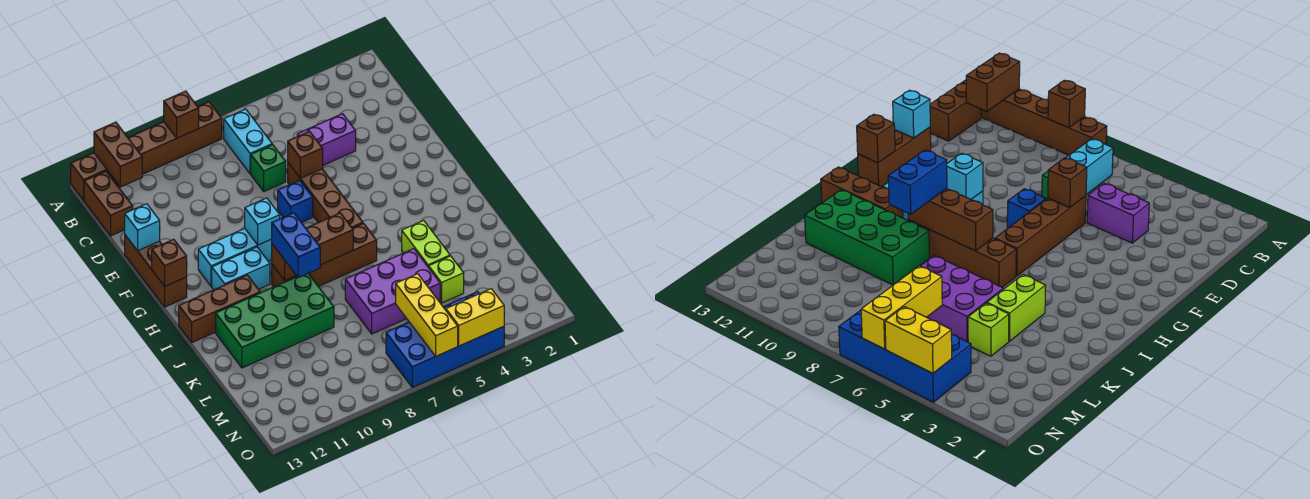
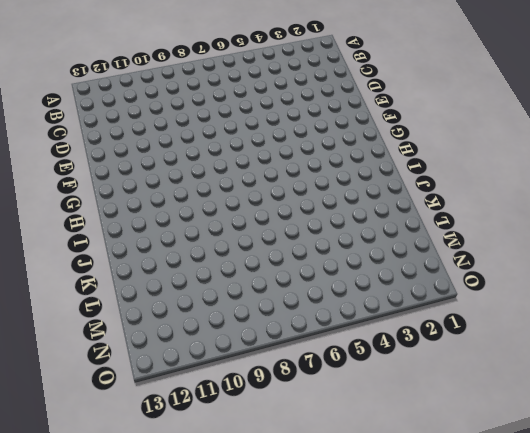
none -> brown 1x6 brick [71,102,222,200]
none -> cyan 1x2 brick [224,109,272,174]
none -> brown 1x2 brick [84,171,133,236]

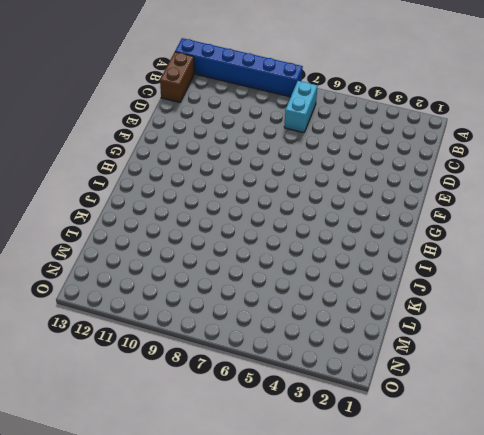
blue 1x6 brick [175,38,303,97] -> brown 1x6 brick [71,102,222,200]
none -> purple 1x2 brick [297,114,356,165]
none -> green 1x1 brick [251,145,286,192]
none -> brown 1x4 brick [288,163,363,228]

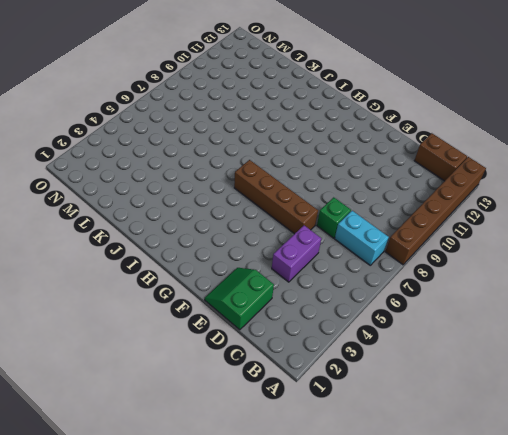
green 2x2 slope [205,268,274,330] -> none
none -> brown 1x3 brick [125,235,187,307]
none -> blue 1x1 brick [278,180,313,223]
none -> cyan 1x3 brick [198,229,272,286]

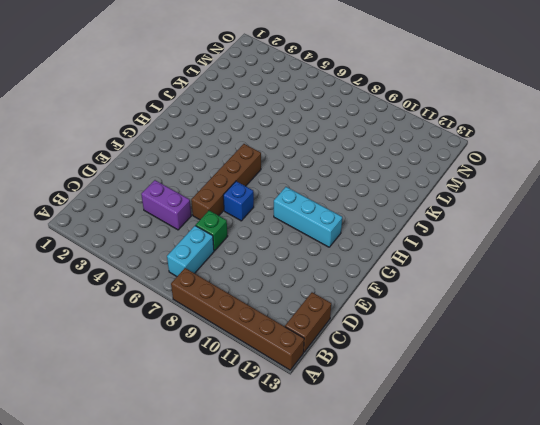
none -> brown 1x3 brick [125,235,187,307]
none -> cyan 1x2 brick [212,247,270,290]
none -> brown 1x4 brick [272,223,377,287]

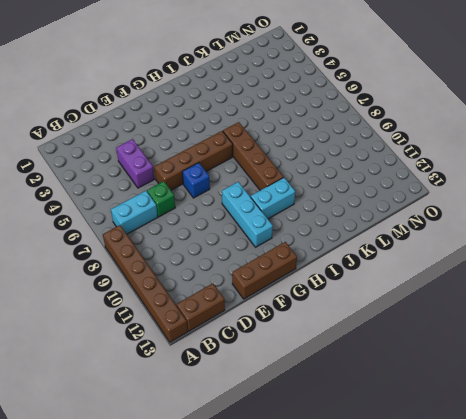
cyan 1x2 brick [251,178,295,219] -> cyan 1x2 brick turned to [212,247,270,290]
none -> brown 1x3 brick [179,275,260,343]
none -> lime 1x2 brick [402,220,450,267]
none -> green 2x4 brick [216,273,334,368]

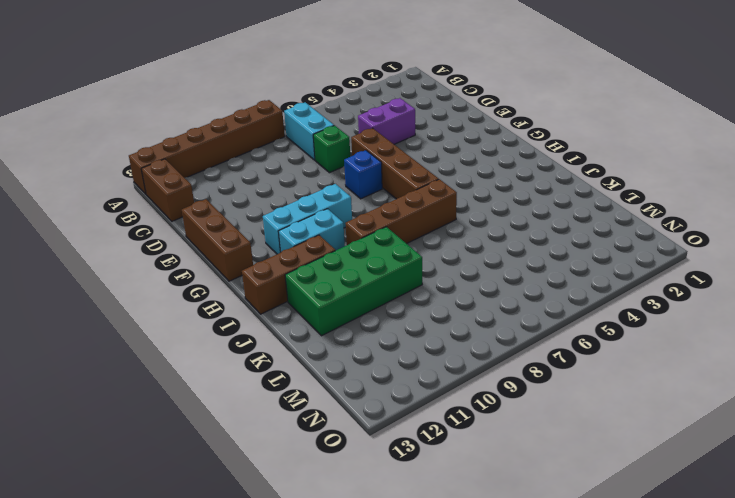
none -> lime 1x2 brick [402,220,450,267]
none -> purple 2x3 brick [345,249,440,334]
none -> lime 1x1 brick [429,256,464,303]

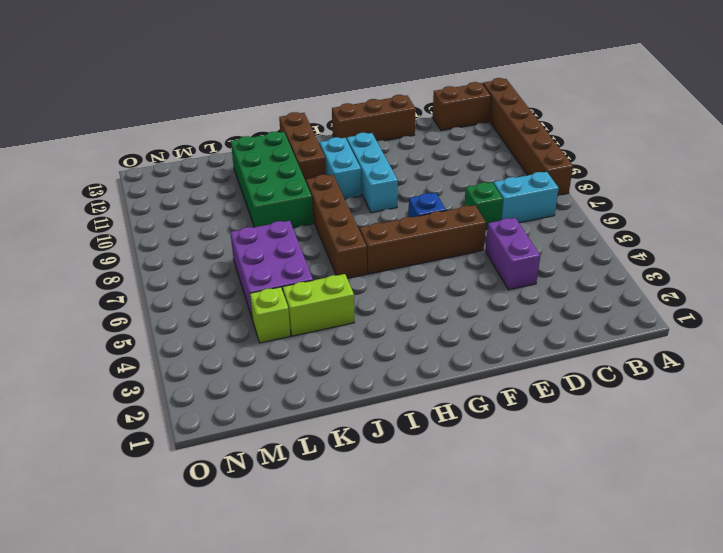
none -> blue 2x4 brick [386,292,504,387]
none -> brown 1x1 brick [164,91,199,138]
none -> brown 1x2 brick [94,122,142,187]

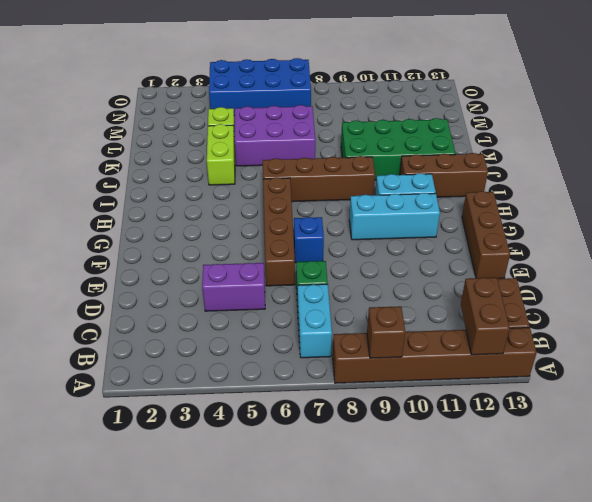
none -> brown 1x1 brick [288,131,323,179]
none -> cyan 1x1 brick [125,204,160,251]
none -> cyan 1x1 brick [245,198,280,245]

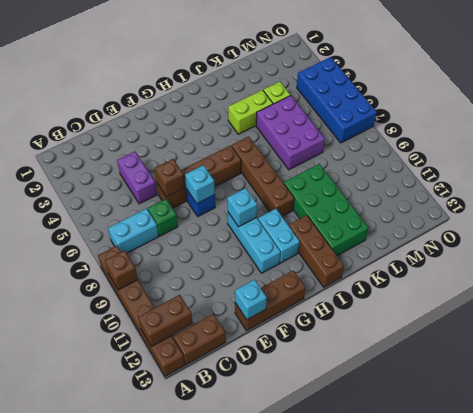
cyan 1x1 brick [185,165,215,203] -> none
none -> brown 1x1 brick [152,239,187,286]
none -> brown 1x3 brick [272,213,353,280]
none -> yellow 1x3 brick [396,274,458,356]

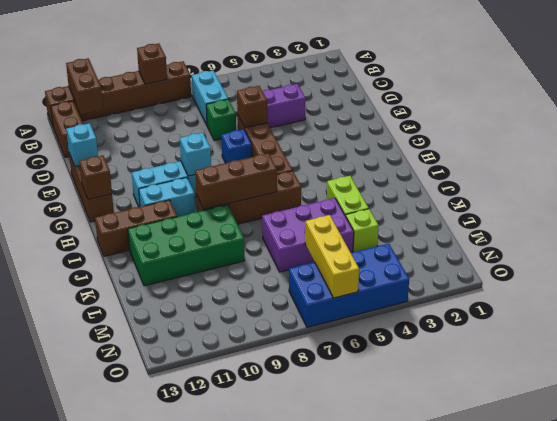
none -> yellow 1x2 brick [446,289,504,346]
none -> blue 1x2 brick [272,213,320,277]

